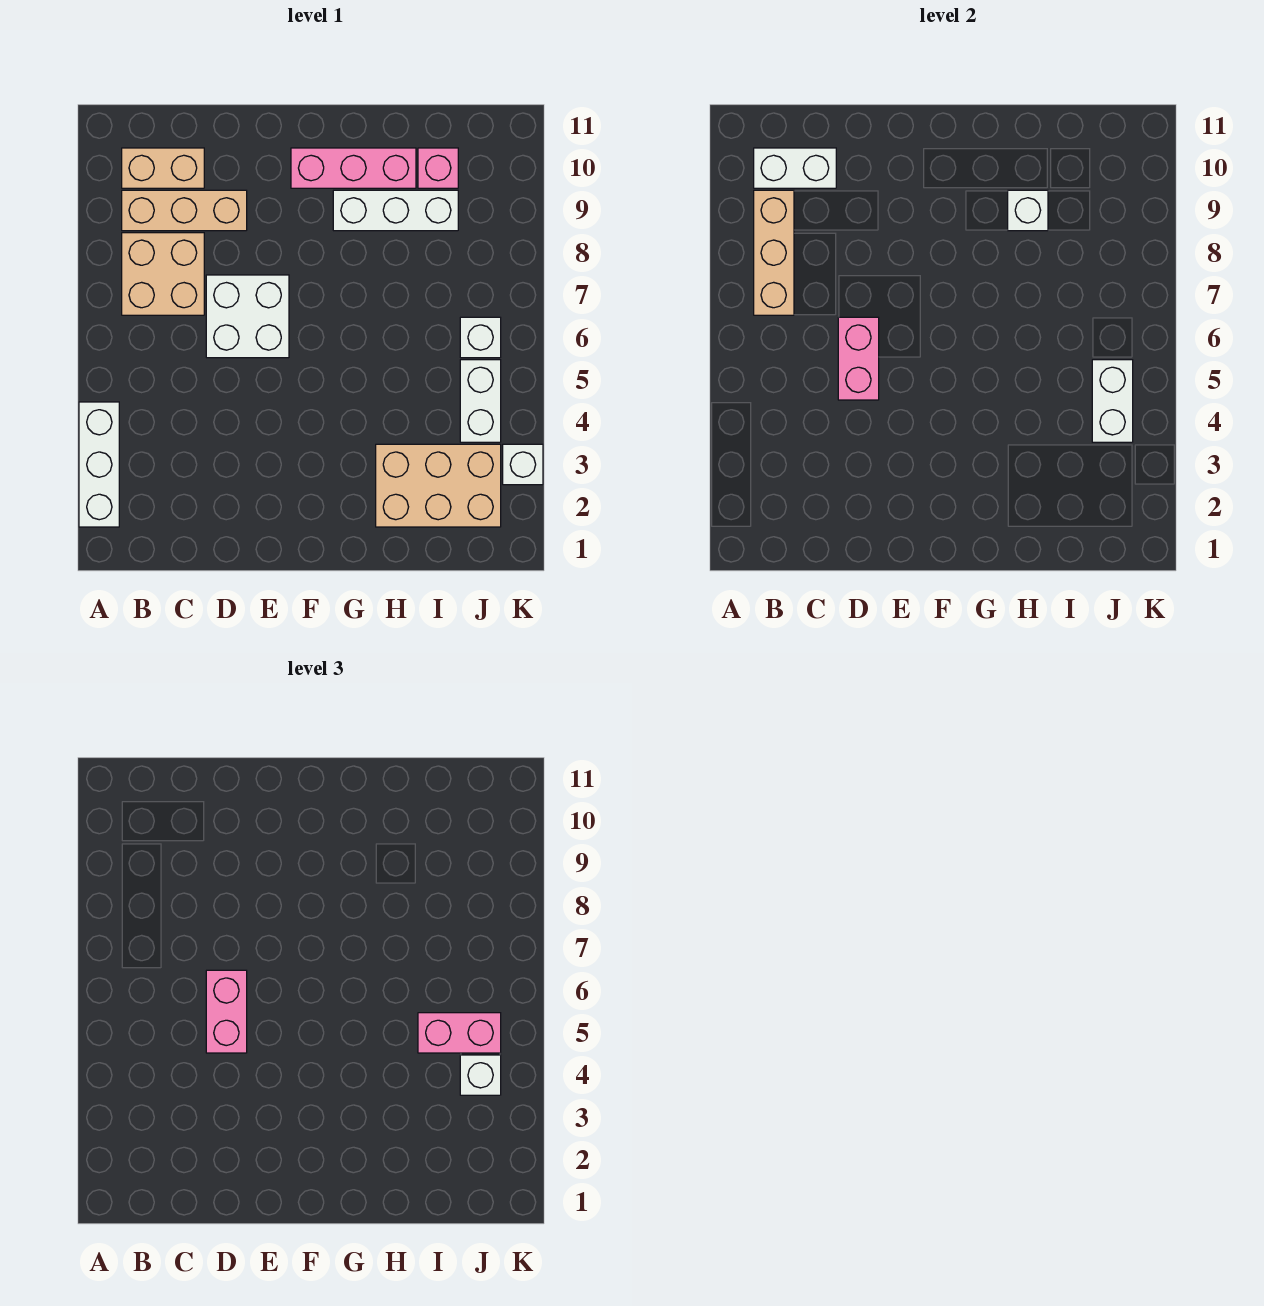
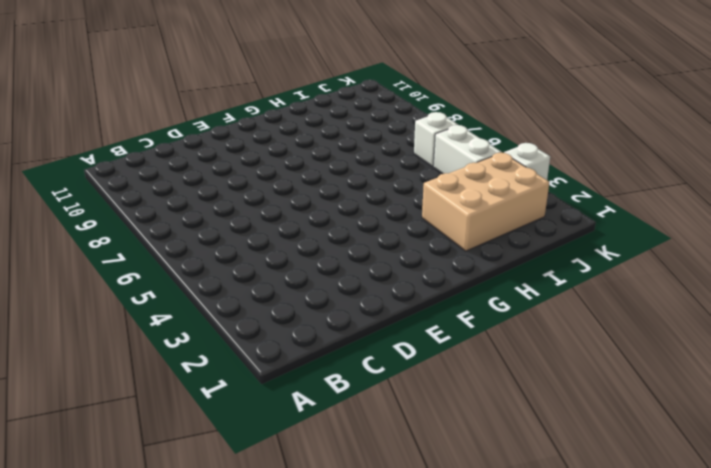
none -> white 1x3 brick [79,402,119,527]
none -> tan 2x2 brick [122,233,204,315]
none -> tan 1x3 brick [122,190,247,231]

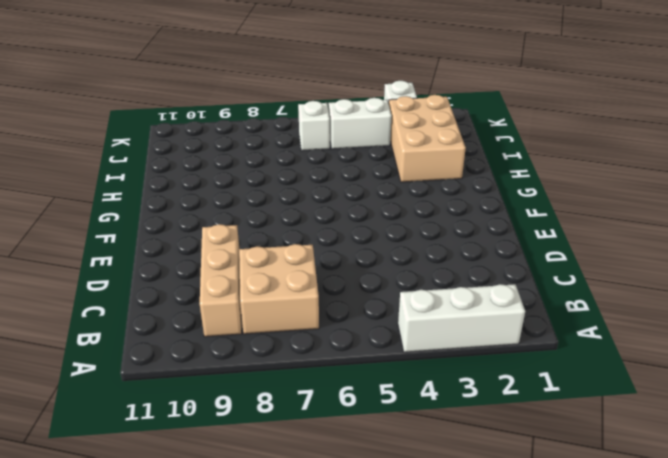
none -> tan 1x2 brick [122,148,204,188]
none -> white 2x2 brick [206,275,289,358]
none -> pink 1x3 brick [291,148,416,188]

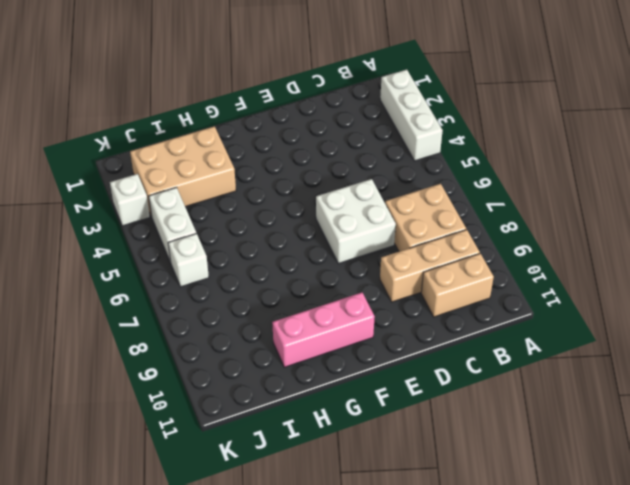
none -> white 1x3 brick [333,190,458,231]
none -> pink 1x1 brick [418,148,458,188]
none -> tan 1x3 brick [754,190,794,315]

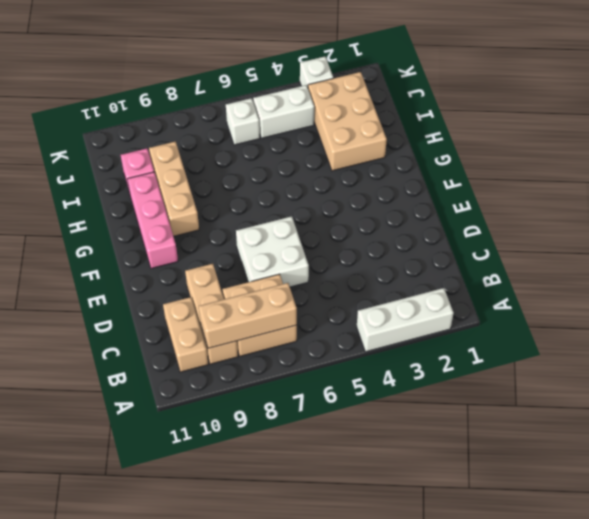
tan 1x3 brick [149,141,199,236] -> white 1x3 brick [333,190,458,231]
none -> white 1x2 brick [754,148,836,188]
none -> pink 1x2 brick [838,317,879,400]
none -> white 1x1 brick [1008,190,1048,231]

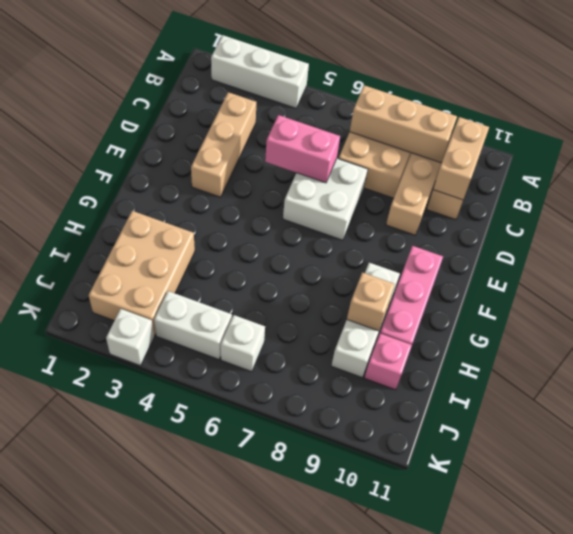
tan 1x2 brick [433,117,489,200] -> white 1x2 brick [754,148,836,188]
tan 1x3 brick [191,92,256,197] -> none
tan 1x1 brick [347,272,395,331] -> white 1x1 brick [1008,190,1048,231]
none -> white 1x2 brick [1092,360,1133,442]
none -> pink 1x2 brick [206,970,247,1053]
none -> pink 1x2 brick [418,1013,501,1053]

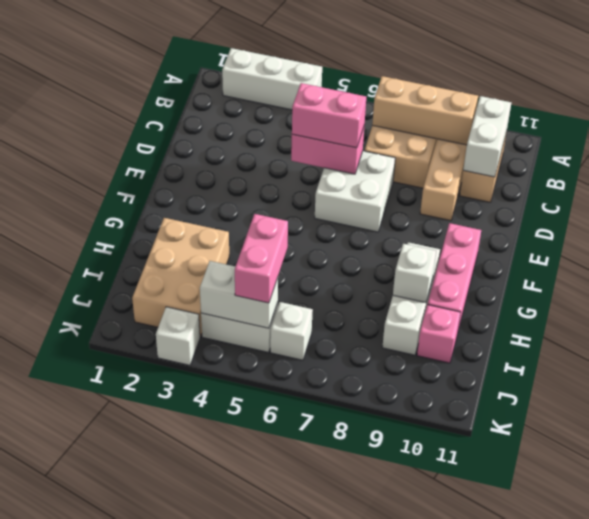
none -> white 1x1 brick [460,1055,501,1095]

